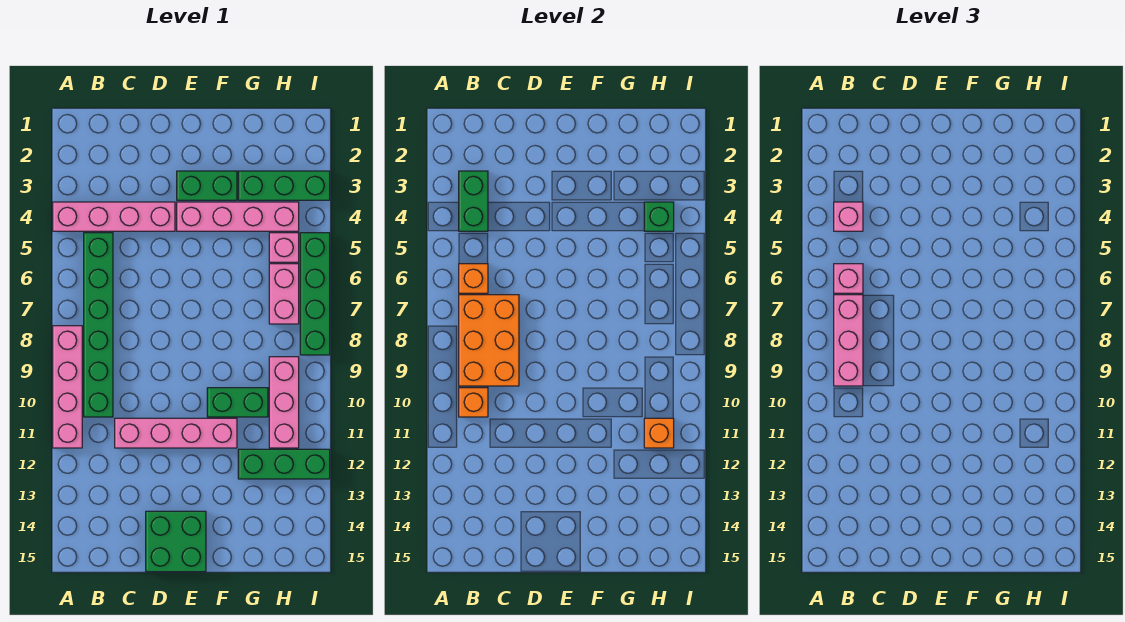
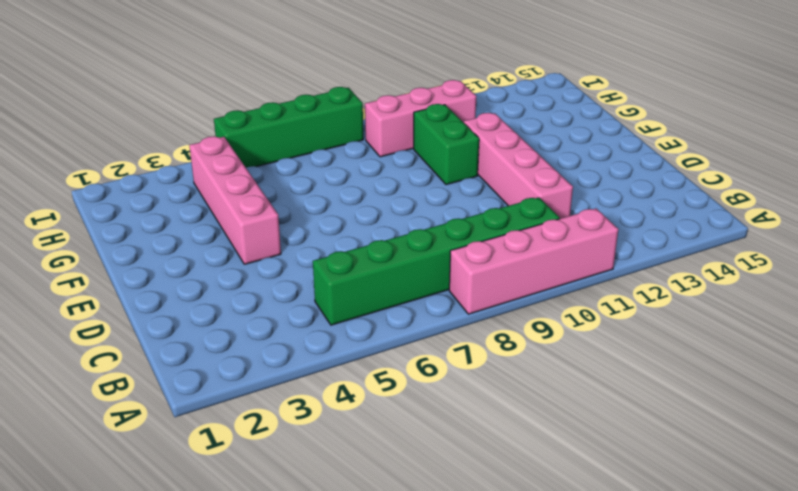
none -> pink 1x4 brick [53,202,175,231]
none -> green 2x2 brick [146,511,206,572]
none -> green 1x2 brick [177,171,237,200]

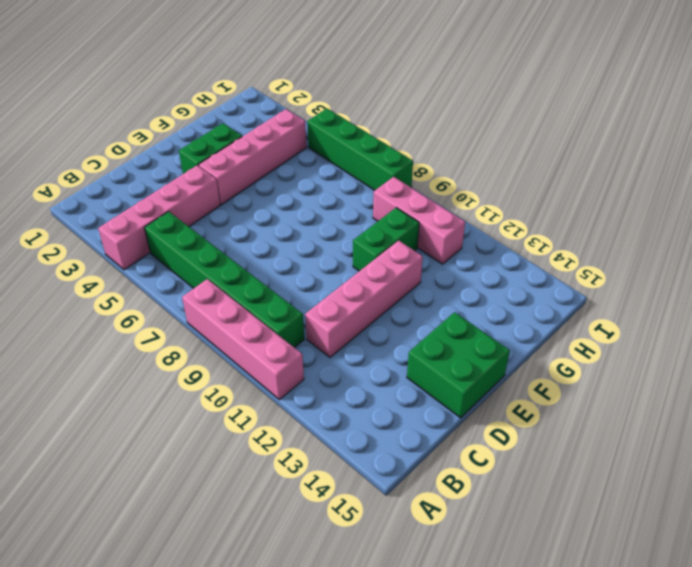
none -> green 1x3 brick [238,171,330,200]
none -> green 1x3 brick [238,449,330,479]
none -> pink 1x1 brick [269,233,299,262]

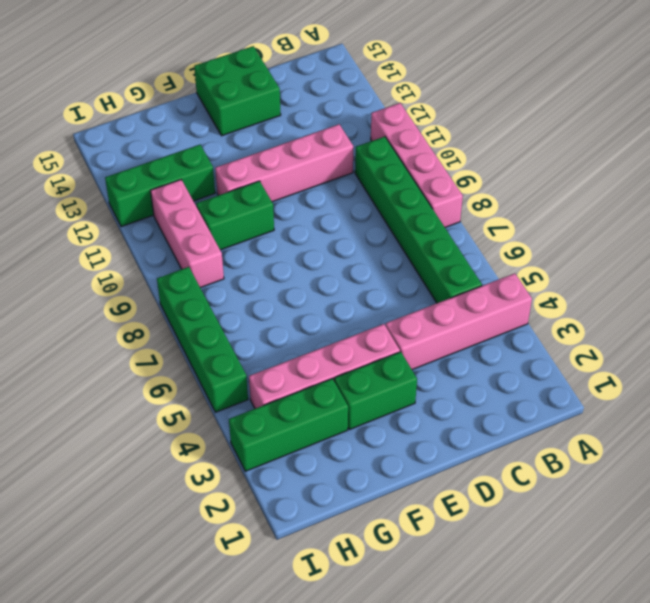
none -> pink 1x1 brick [269,233,299,262]
none -> pink 1x2 brick [269,264,299,324]
none -> green 1x2 brick [459,171,488,231]

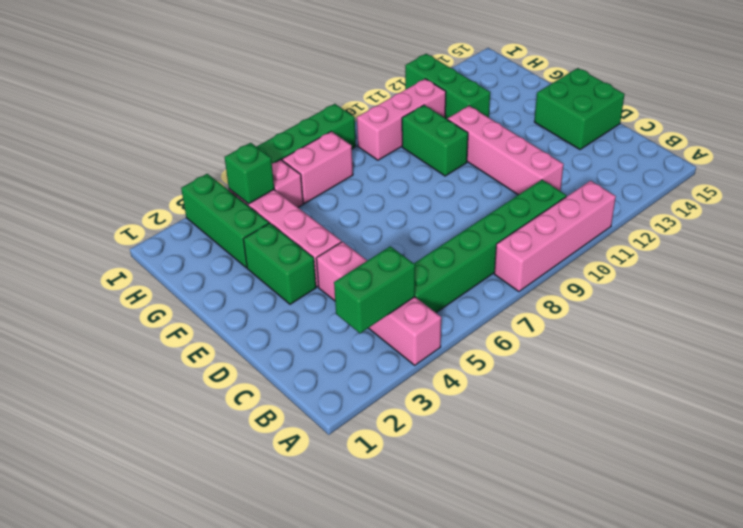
none -> orange 1x1 brick [459,264,488,293]
none -> orange 2x3 brick [459,295,519,386]
none -> orange 1x1 brick [459,388,488,417]

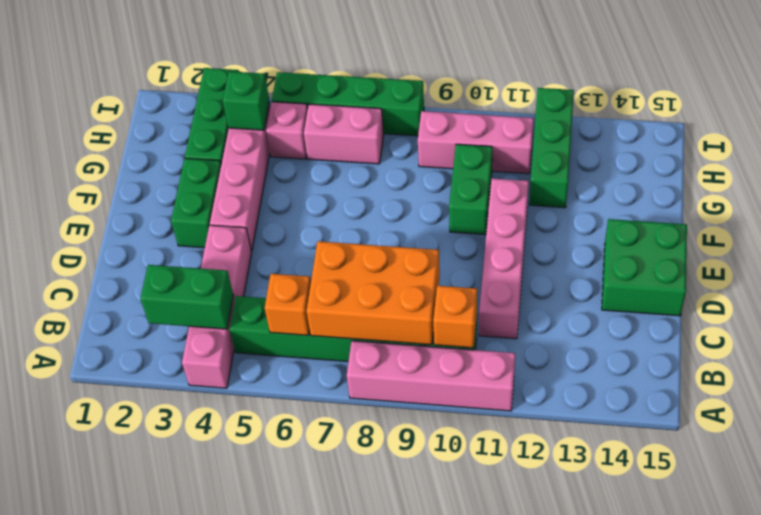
none -> orange 1x1 brick [644,418,674,448]
none -> pink 1x1 brick [834,202,863,231]
none -> pink 1x1 brick [834,264,863,293]

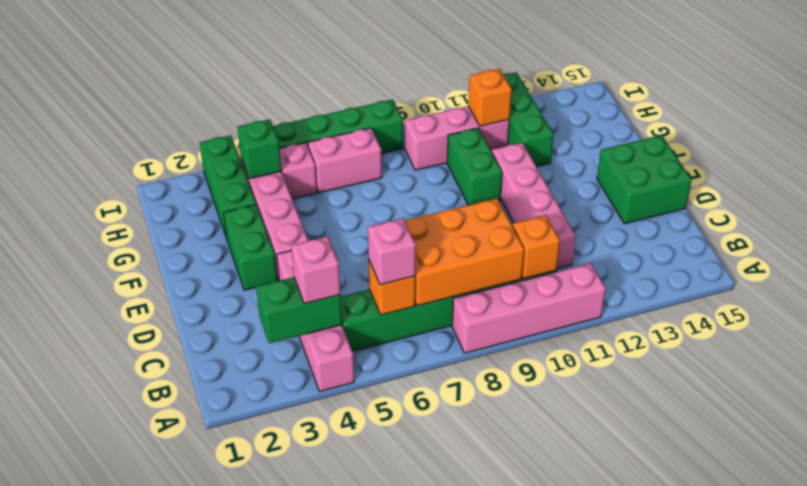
none -> pink 1x3 brick [834,295,863,386]

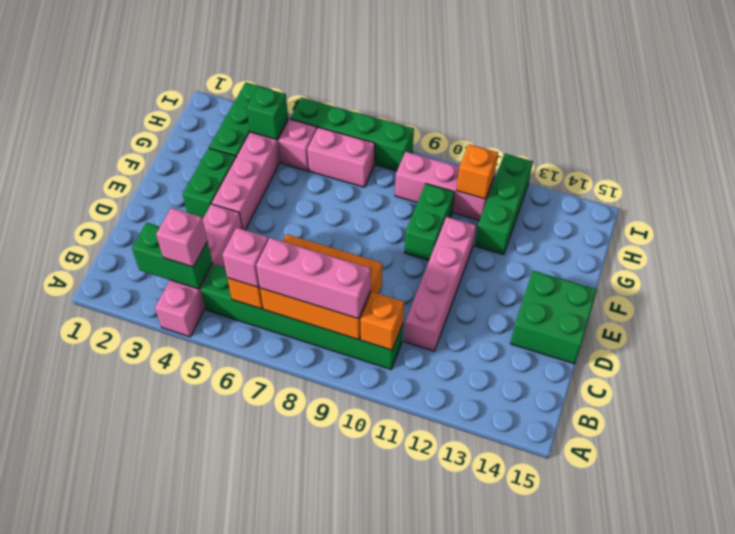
none -> pink 1x4 brick [53,326,82,448]

